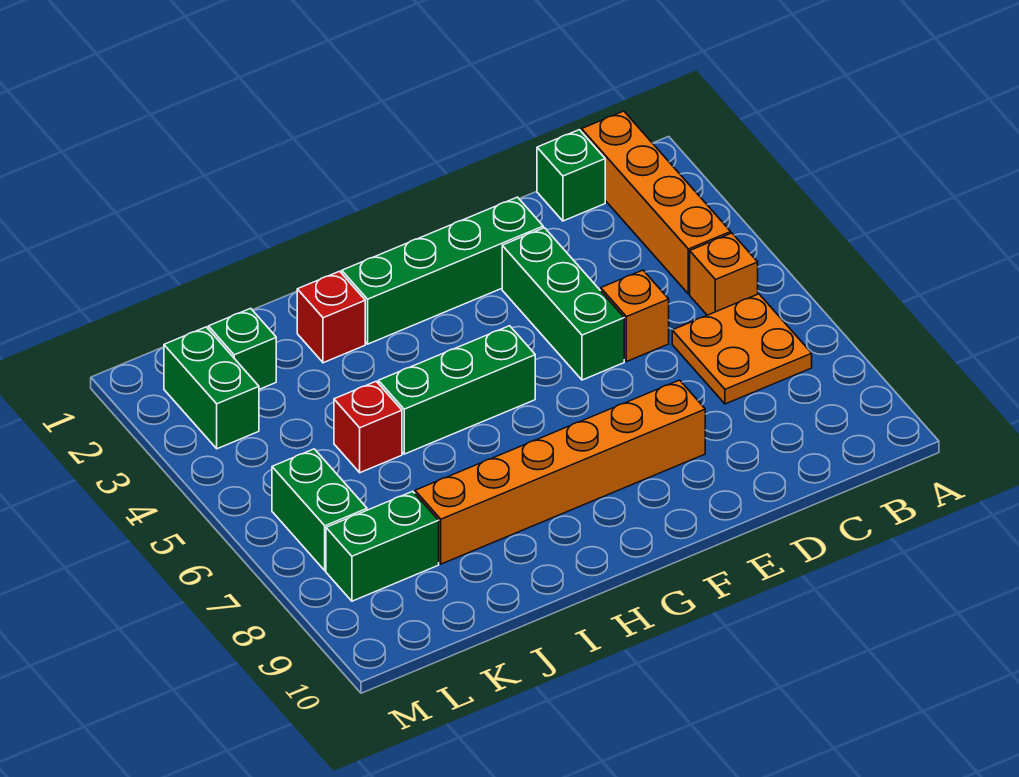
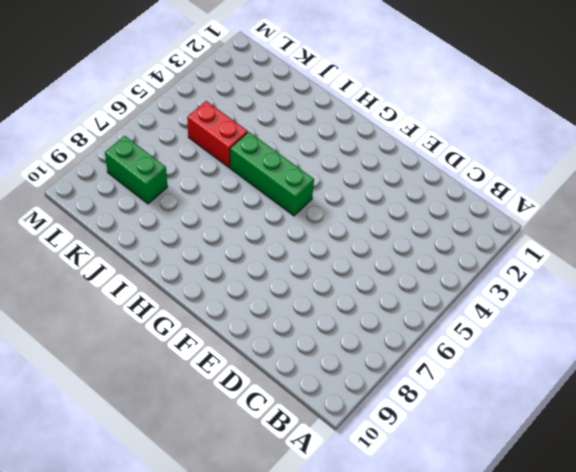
red 1x2 brick [187,101,248,167] -> red 1x1 brick [334,382,402,473]
none -> orange 1x4 brick [582,111,731,294]
none -> orange 1x1 brick [690,233,758,315]
none -> orange 2x2 plate [672,294,812,404]

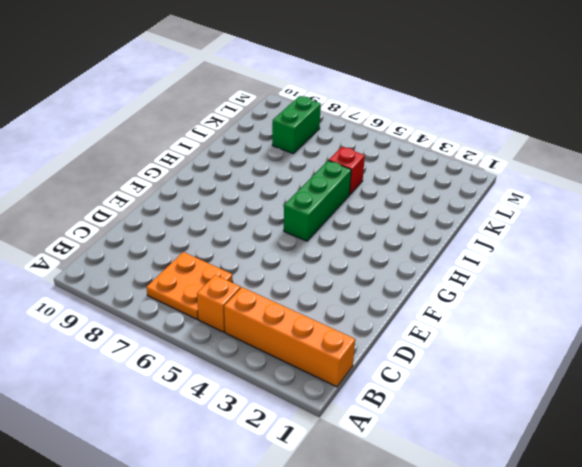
none -> green 1x1 brick [537,130,605,221]
none -> orange 1x1 brick [601,270,669,362]
none -> green 1x4 brick [342,197,543,344]

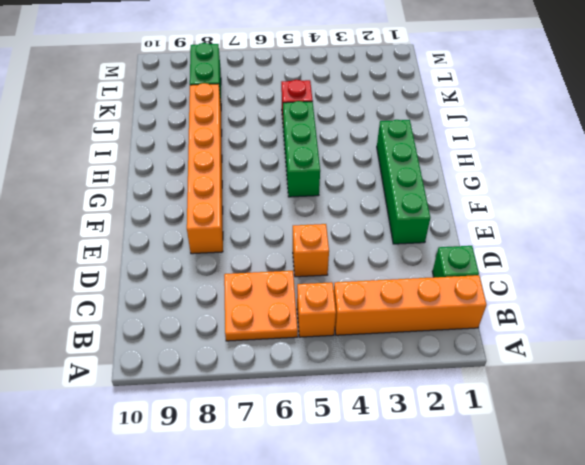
none -> green 1x3 brick [502,228,624,380]
none -> red 1x1 brick [297,271,365,363]
none -> green 1x1 brick [208,308,276,389]

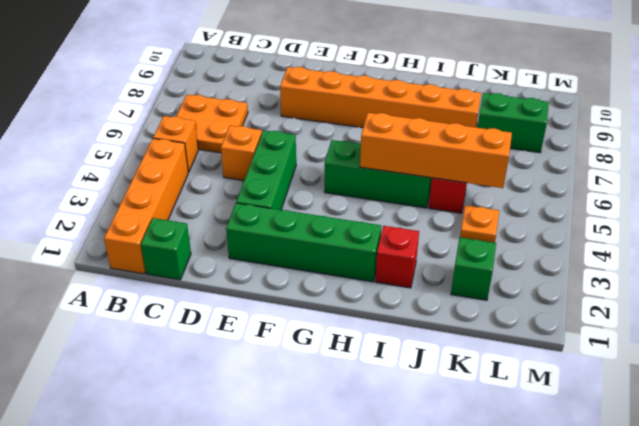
orange 1x4 brick [360,113,512,188] -> none
orange 1x1 plate [460,205,499,243] -> none
none -> green 1x2 brick [164,327,259,449]
none -> green 1x2 brick [272,449,367,571]

